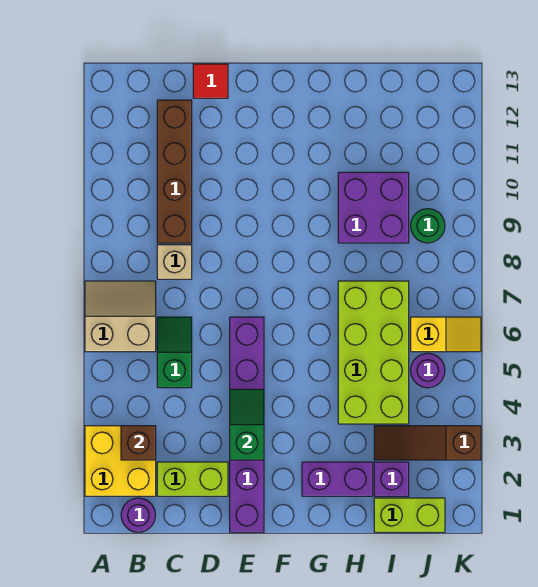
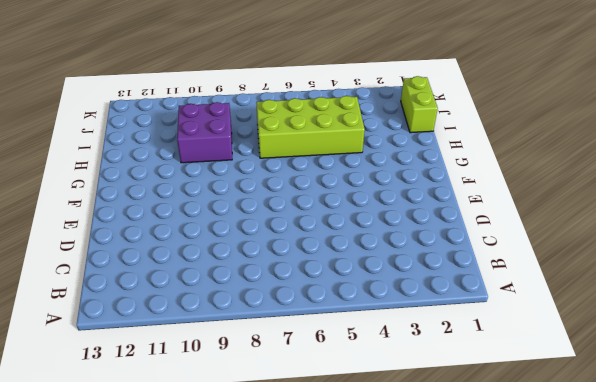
none -> yellow 2x2 brick [85,426,156,496]
none -> tan 2x2 slope [85,281,156,352]
none -> purple 1x1 round brick [121,498,156,532]

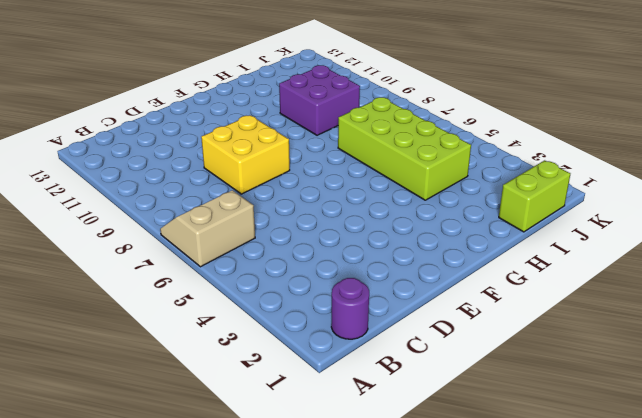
yellow 2x2 brick [201,115,290,194] -> yellow 2x2 brick moved to [85,426,156,496]
none -> lime 1x2 brick [157,462,228,496]
none -> green 1x2 slope [157,317,192,388]
none -> tan 1x1 brick [157,245,192,279]

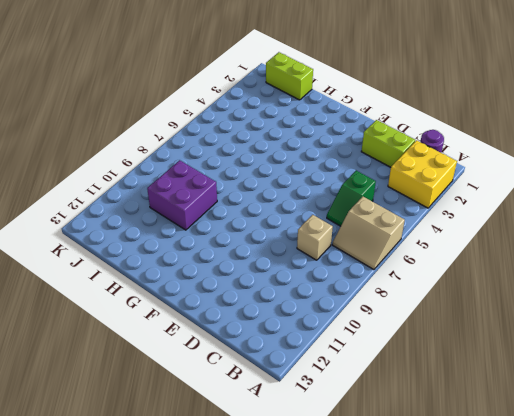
none -> brown 1x4 brick [157,100,192,243]
none -> red 1x1 tile [193,64,228,98]
none -> purple 1x6 brick [230,317,264,532]

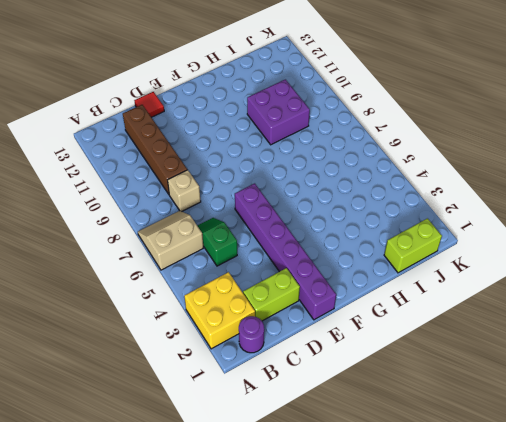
none -> purple 1x2 brick [302,462,373,496]
none -> lime 2x4 brick [338,281,409,424]
none -> purple 1x1 brick [374,462,409,496]

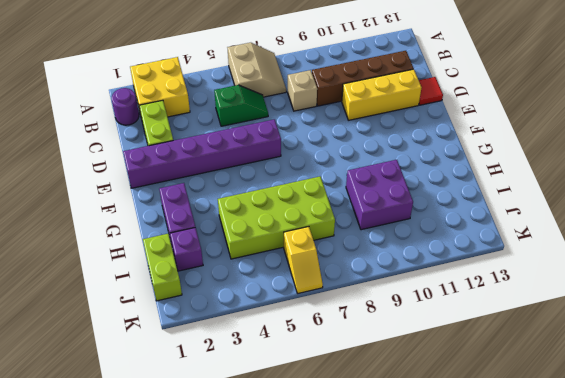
yellow 1x3 brick [342,69,422,120] -> none
none -> brown 1x3 slope [374,426,481,460]
none -> purple 1x1 round brick [411,353,445,388]
none -> green 1x1 round brick [411,209,445,243]

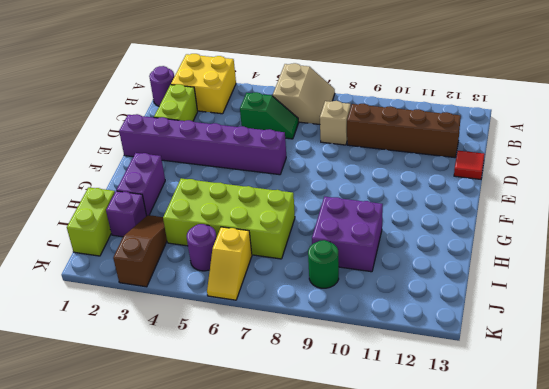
none -> brown 1x1 brick [121,426,156,460]
none -> green 1x2 slope [230,389,264,460]

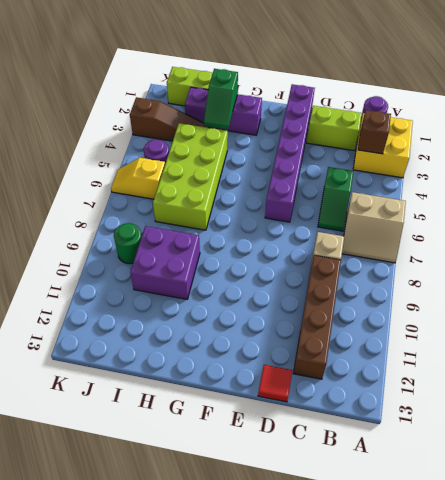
green 1x2 slope [204,69,238,130] -> green 1x2 slope moved to [230,389,264,460]

